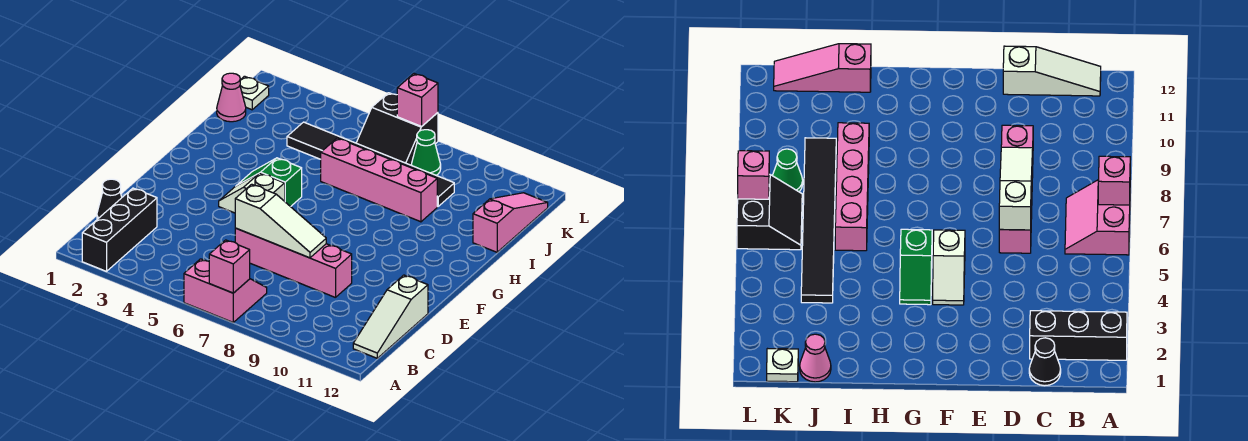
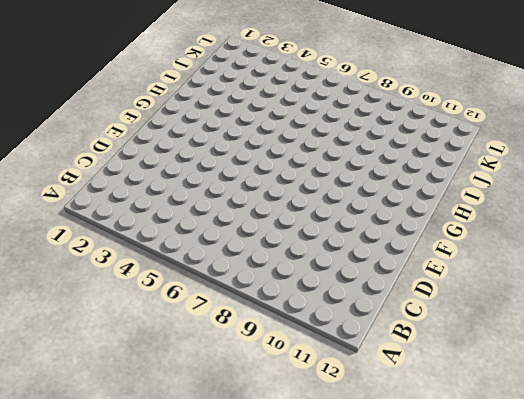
none -> black 1x3 brick [82,188,157,271]
none -> pink 2x2 slope [184,259,267,322]
none -> white 1x3 slope [353,275,428,358]

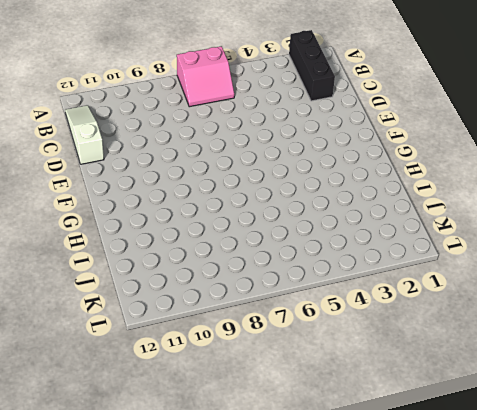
none -> black 1x1 cone [97,179,122,219]
none -> pink 1x4 brick [235,228,352,298]
none -> white 1x2 slope [219,173,285,213]

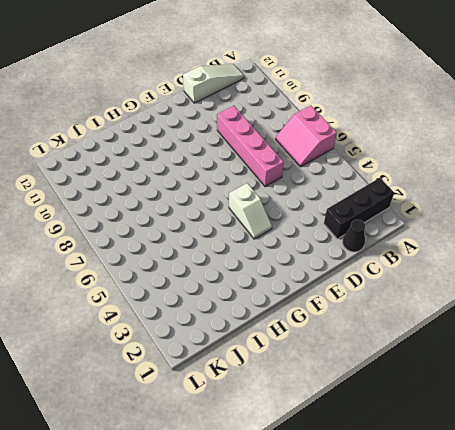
none -> green 1x2 slope [236,158,302,207]
none -> pink 1x4 brick [320,138,437,222]
none -> pink 1x3 slope [473,193,548,252]

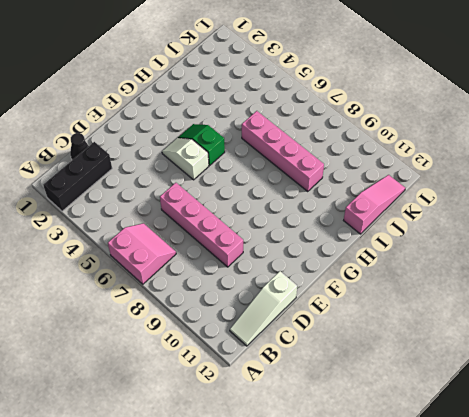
none -> pink 1x1 cone [217,73,246,122]
none -> black 1x6 tile [287,122,454,207]
none -> white 1x1 plate [240,76,269,110]

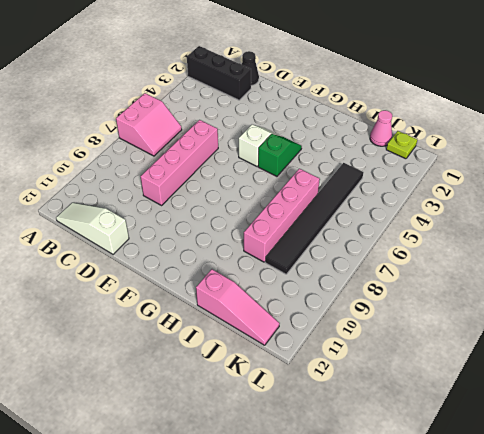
lime 1x1 plate [386,131,417,159] -> white 1x1 plate [240,76,269,110]
none -> black 2x2 slope [356,93,438,165]
none -> green 1x1 cone [411,130,441,175]
none -> pink 1x1 brick [209,240,250,293]

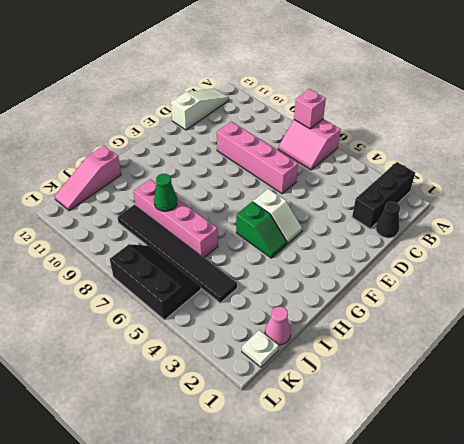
green 1x1 cone [154,174,177,211] -> green 1x1 cone moved to [411,130,441,175]
black 2x3 slope [110,244,201,320] -> black 2x2 slope [356,93,438,165]
none -> white 1x3 slope [235,184,326,258]
none -> pink 1x1 brick [397,74,438,126]

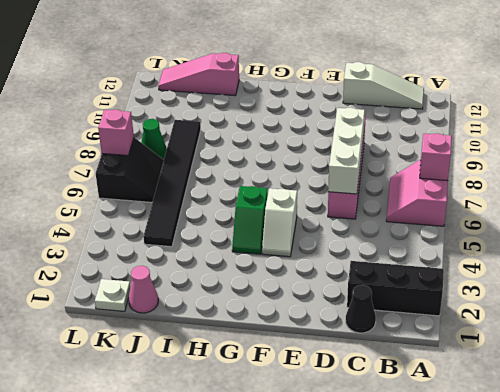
white 1x3 brick [328,107,365,194] -> white 1x3 slope [235,184,326,258]
none -> pink 1x4 brick [320,138,437,222]

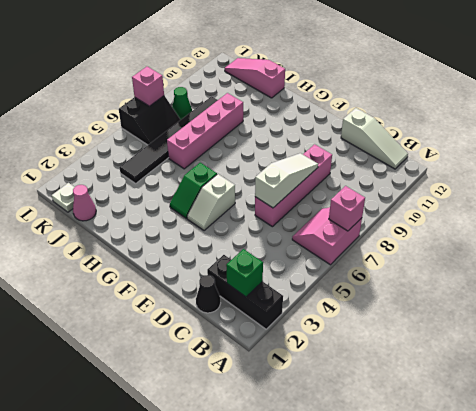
green 1x1 brick [226,249,263,297] -> none

